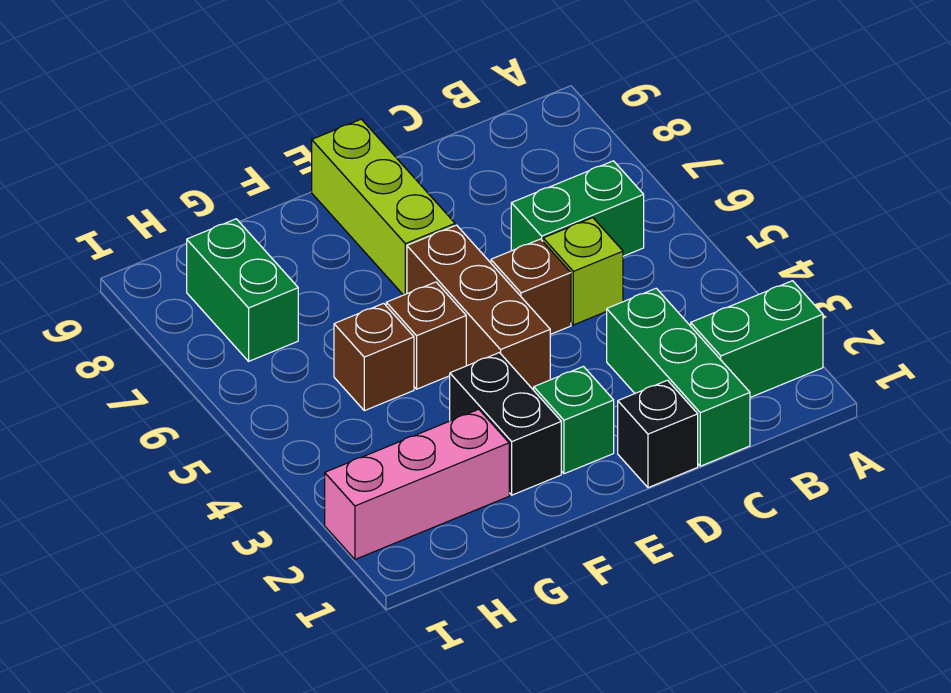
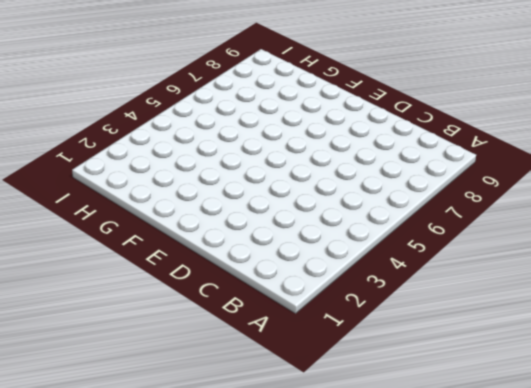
none -> green 1x2 brick [691,281,823,397]
none -> green 1x2 brick [511,161,644,256]
none -> green 1x3 brick [607,288,750,466]

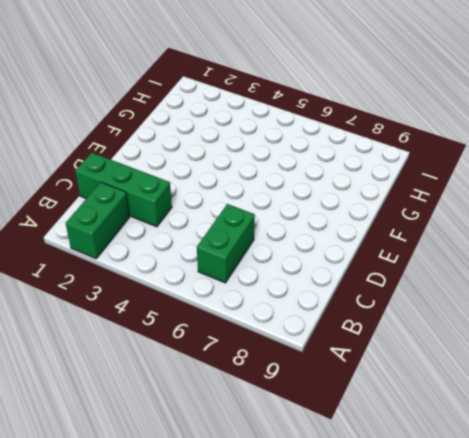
none -> lime 1x1 brick [543,218,623,325]
none -> black 1x1 brick [618,380,698,488]
none -> brown 1x1 brick [491,239,571,334]

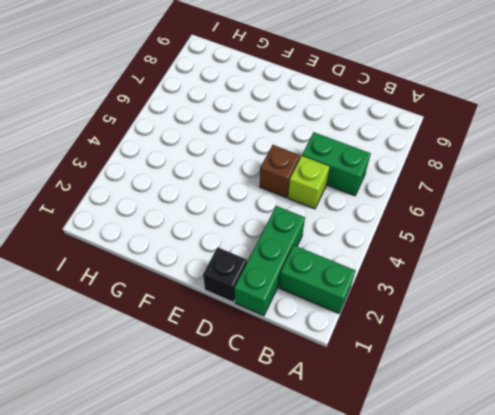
none -> green 1x1 brick [534,367,614,474]
none -> brown 1x3 brick [407,225,550,390]
none -> lime 1x3 brick [312,119,455,295]

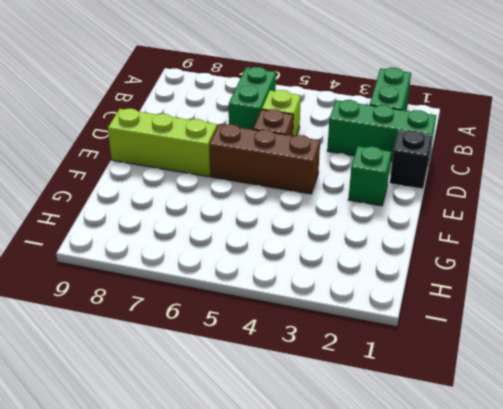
none -> black 1x2 brick [450,353,561,495]
none -> brown 1x1 brick [386,282,466,389]
none -> pink 1x3 brick [325,409,509,559]

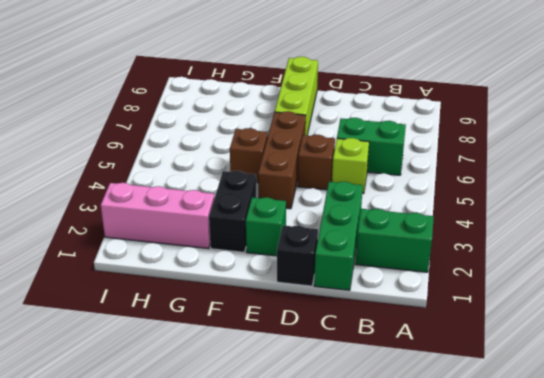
none -> brown 1x1 brick [334,303,414,411]
none -> green 1x2 brick [187,219,298,361]

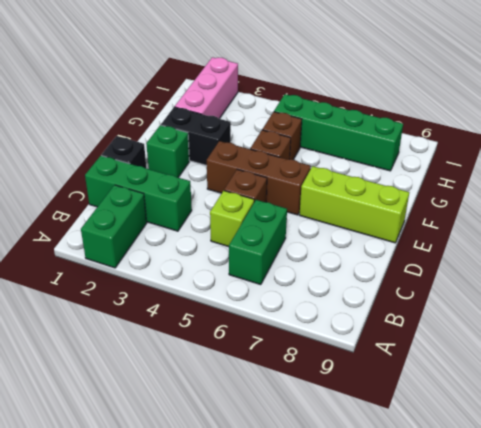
green 1x4 brick [274,94,403,171] -> green 1x2 brick [187,219,298,361]

